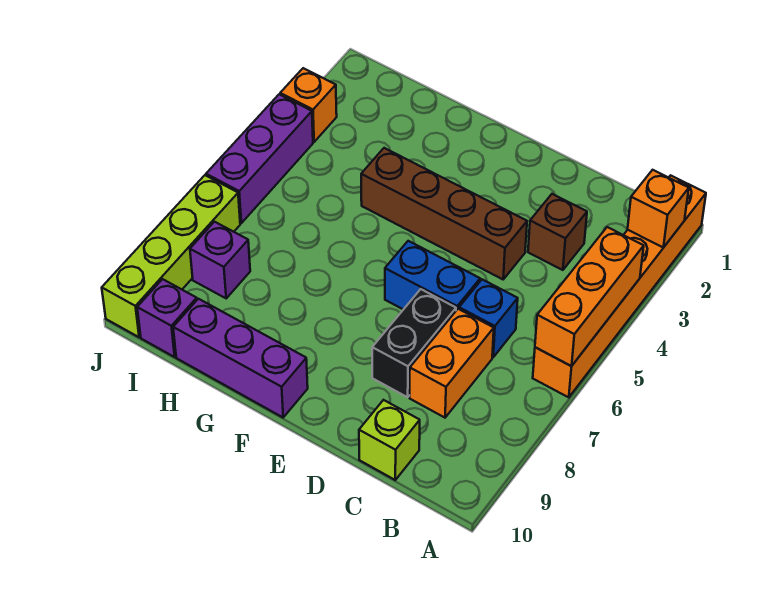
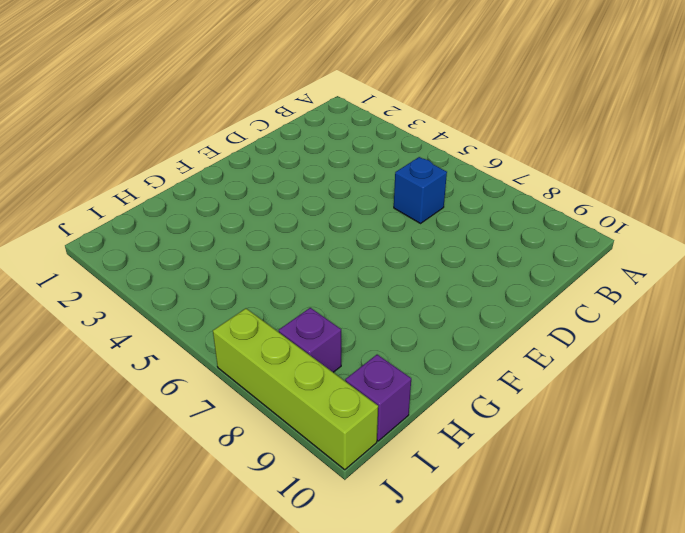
none -> orange 1x6 brick [533,175,706,397]
none -> brown 1x1 brick [528,194,587,270]
none -> orange 1x2 brick [410,309,494,418]

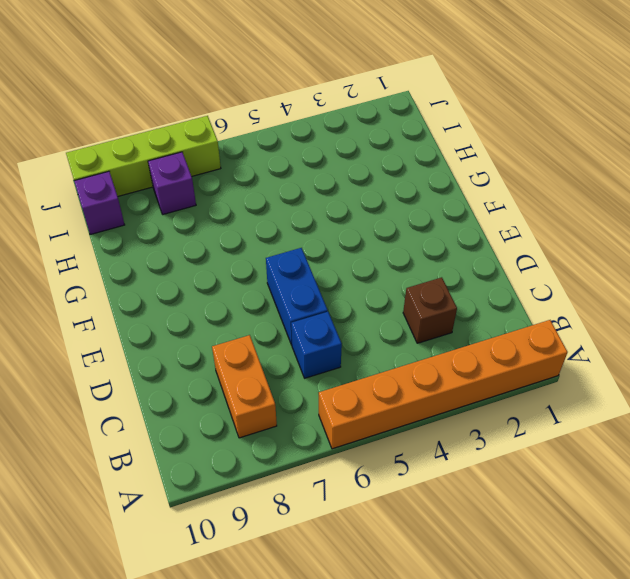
orange 1x2 brick [212,335,277,438] -> orange 1x2 brick turned to [410,309,494,418]
none -> lime 1x1 brick [359,400,420,480]
none -> brown 1x4 brick [361,148,527,279]
none -> black 1x2 brick [372,289,456,397]

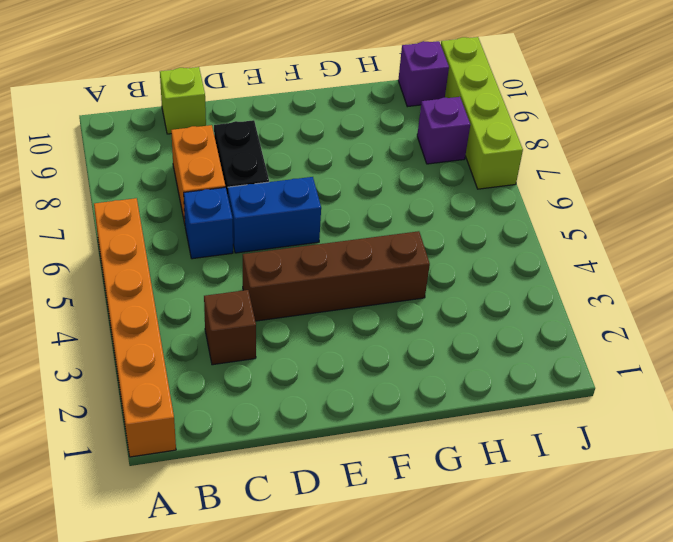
none -> purple 1x3 brick [173,299,308,417]
none -> orange 1x1 brick [280,68,337,142]
none -> purple 1x3 brick [206,94,313,223]

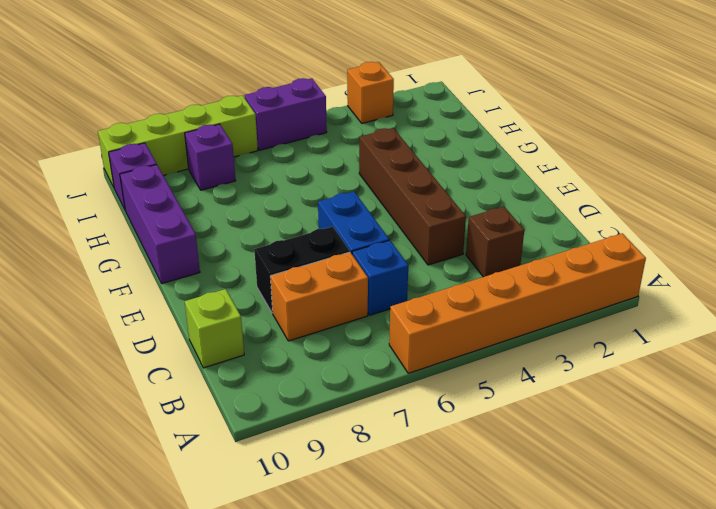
purple 1x2 brick [244,78,327,150] -> purple 1x3 brick [206,94,313,223]
none -> orange 1x1 brick [628,170,689,247]
none -> orange 1x3 brick [535,227,644,366]

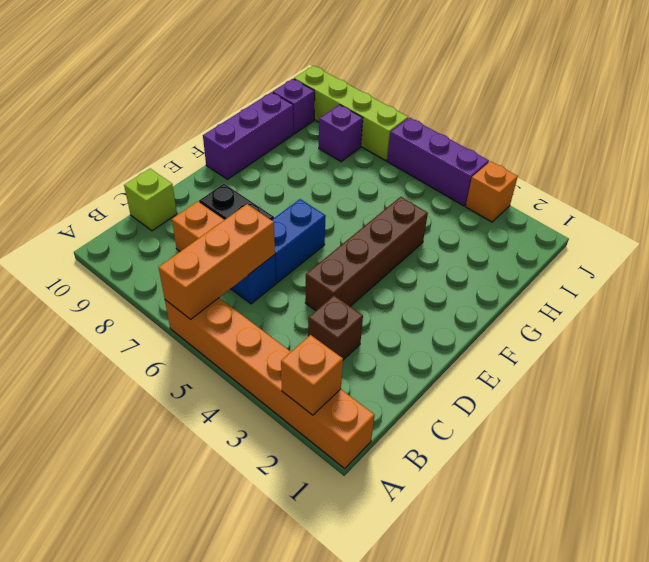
orange 1x3 brick [159,204,275,319] -> orange 1x3 brick turned to [535,227,644,366]

